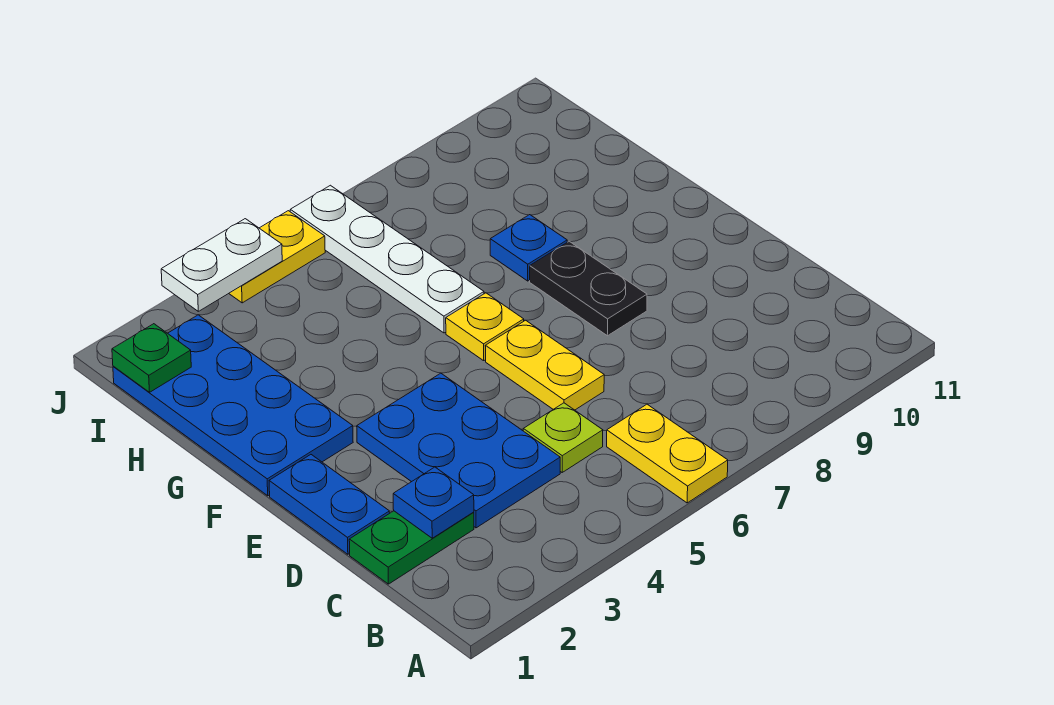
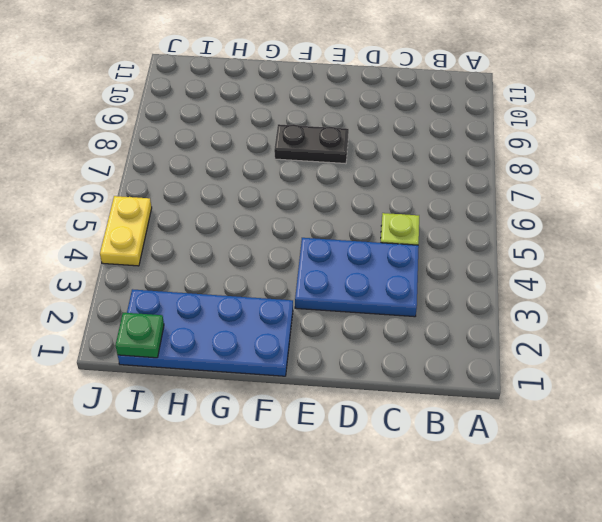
none -> yellow 1x2 plate [607,404,728,503]
none -> green 1x2 plate [349,511,474,584]
none -> blue 1x2 plate [269,455,390,554]

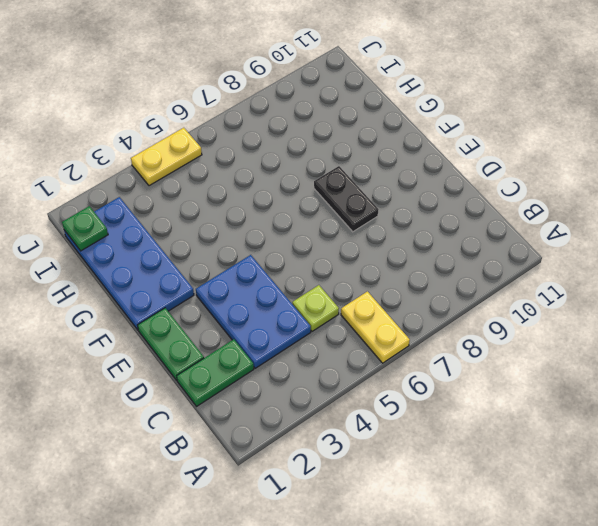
green 1x2 plate [137,308,204,380] -> blue 1x2 plate [269,455,390,554]
none -> yellow 1x2 plate [486,320,604,410]
none -> yellow 1x1 plate [446,293,524,361]
none -> white 1x4 plate [290,185,484,333]

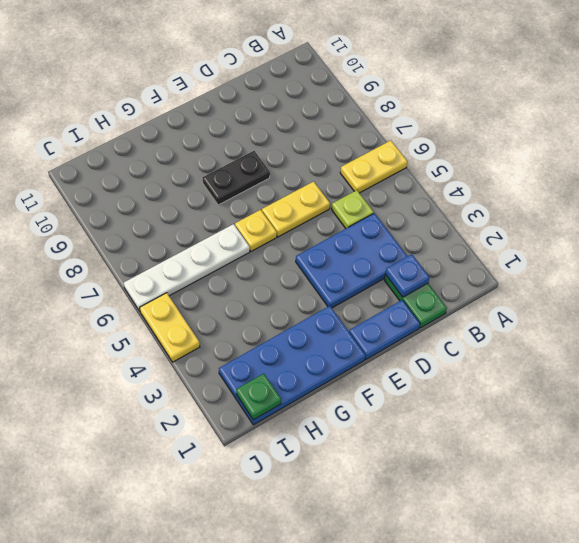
none -> blue 1x1 plate [490,215,567,281]
none -> white 1x2 plate [161,219,282,311]

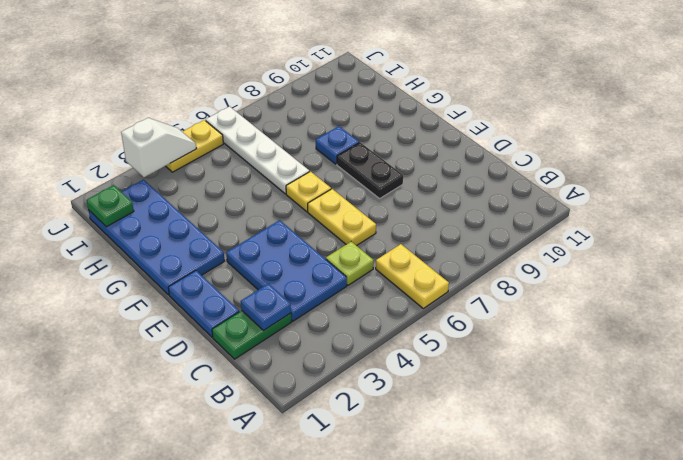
white 1x2 slope [121,118,197,177] -> white 1x2 plate [161,219,282,311]

